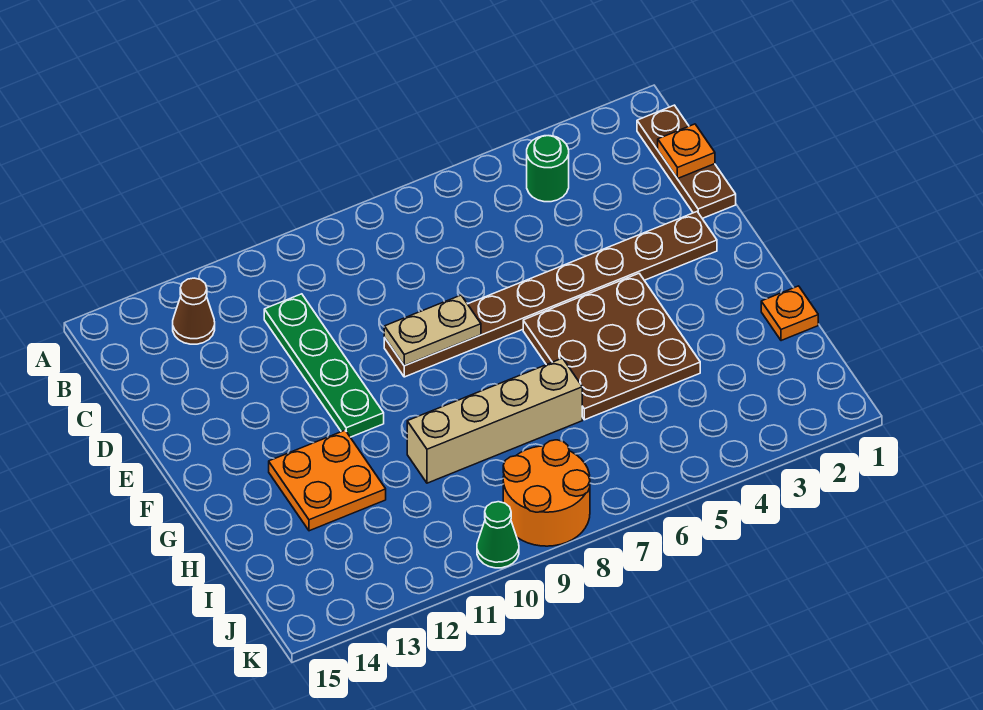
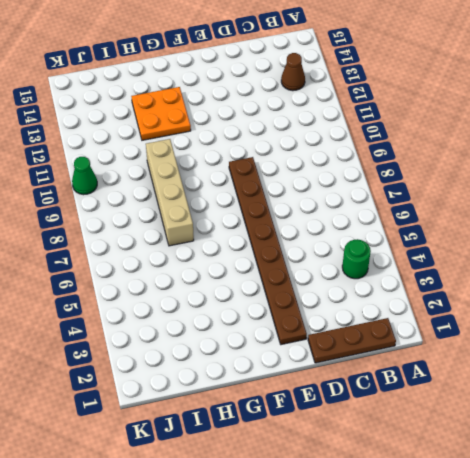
none -> green 1x4 plate [264,294,384,437]
none -> brown 3x3 plate [523,274,700,420]
none -> orange 1x1 plate [761,286,818,341]

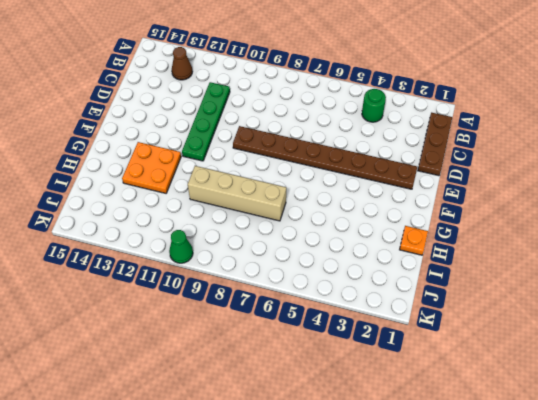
none -> brown 3x3 plate [523,274,700,420]
none -> orange 2x2 round brick [503,440,590,546]
none -> orange 1x1 plate [658,124,715,179]

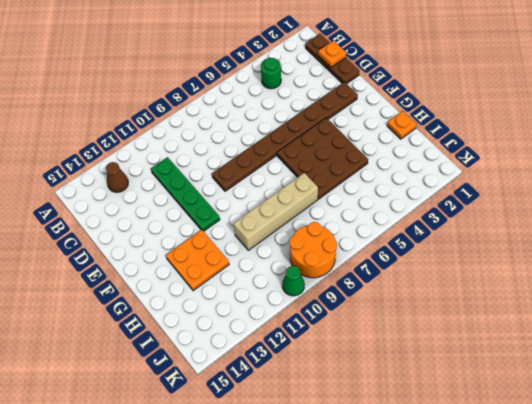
none -> tan 1x2 plate [384,295,481,365]

